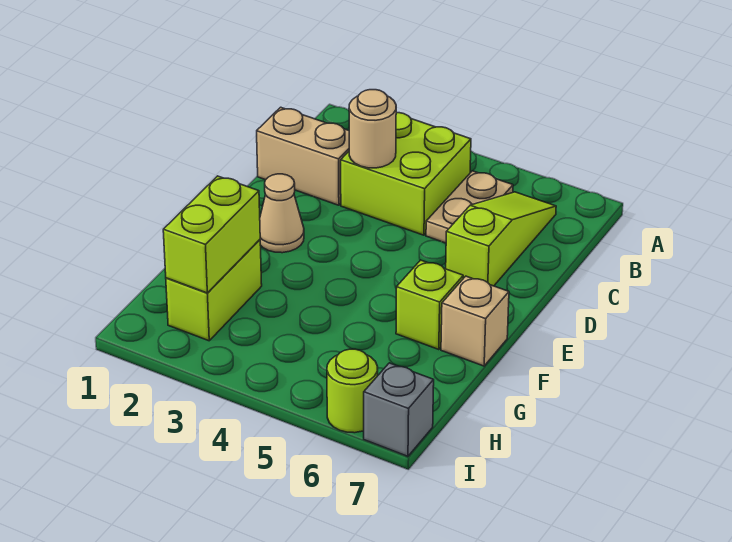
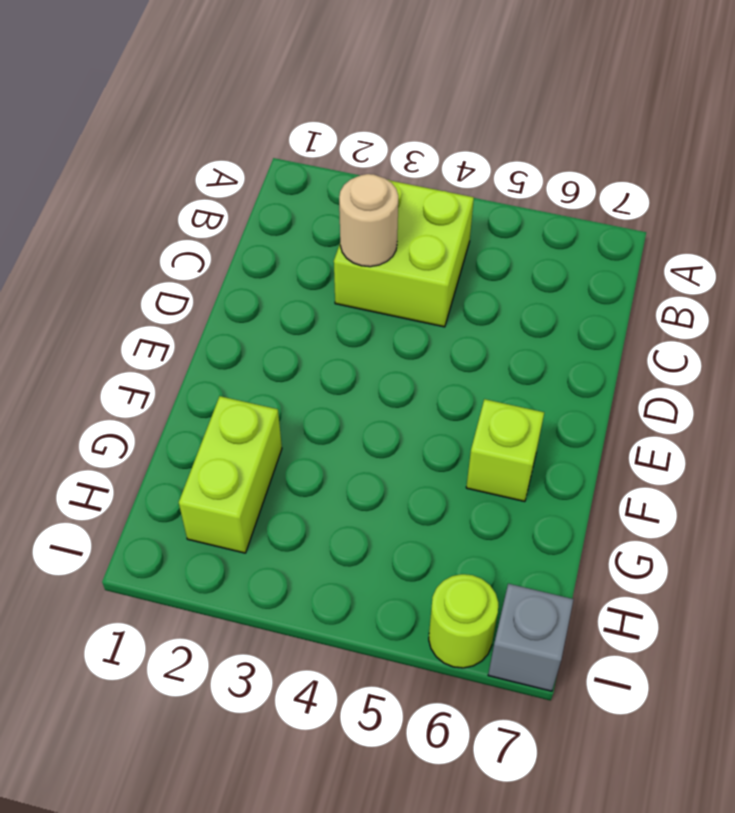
none -> tan 1x2 plate [426,171,513,243]
none -> lime 1x3 slope [446,192,556,286]
none -> tan 1x2 brick [257,107,349,205]

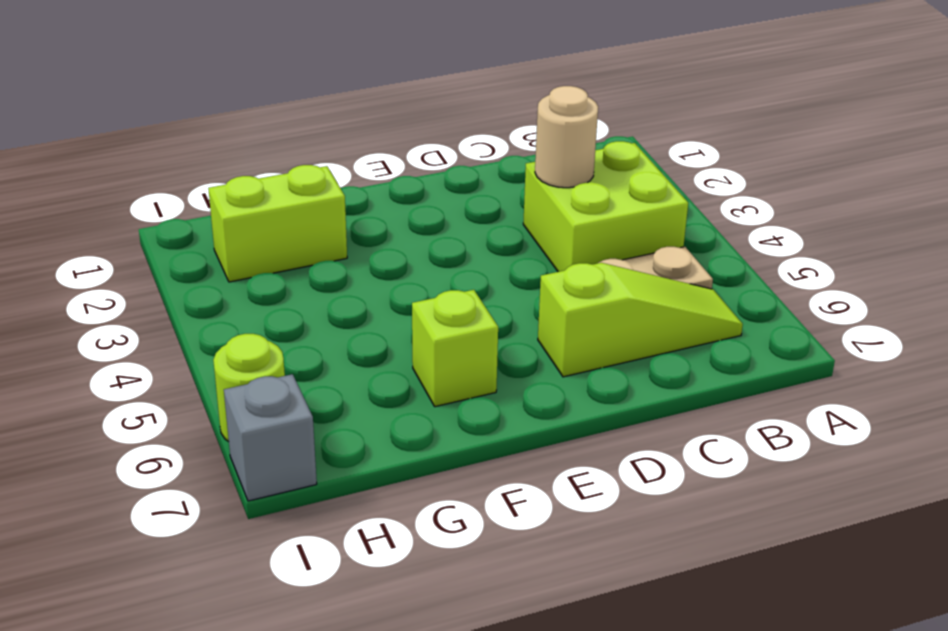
none -> tan 1x2 brick [257,107,349,205]
none -> tan 1x1 cone [260,174,304,253]
none -> tan 1x1 brick [441,276,509,366]

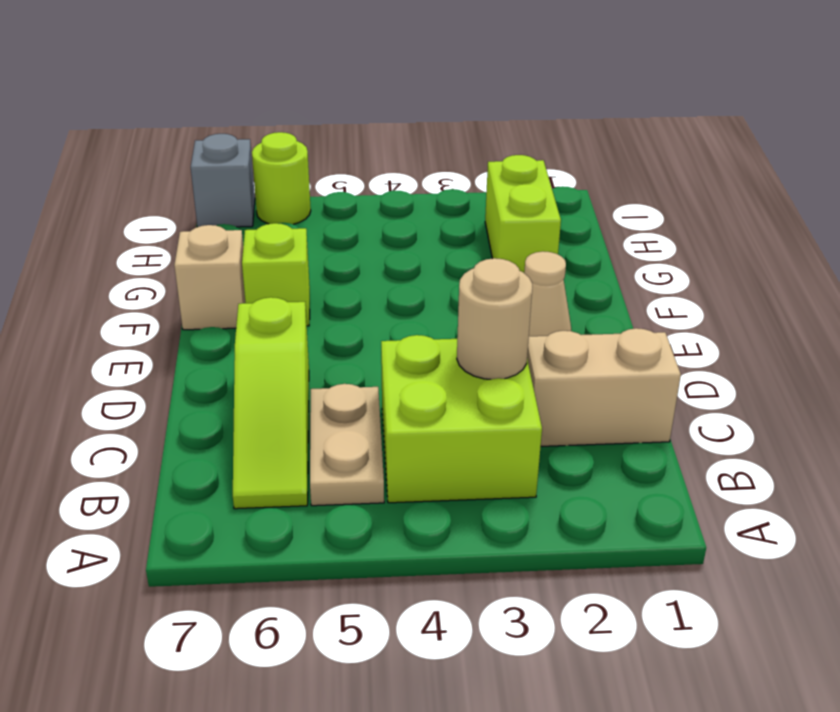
none -> lime 1x2 brick [163,176,260,293]

